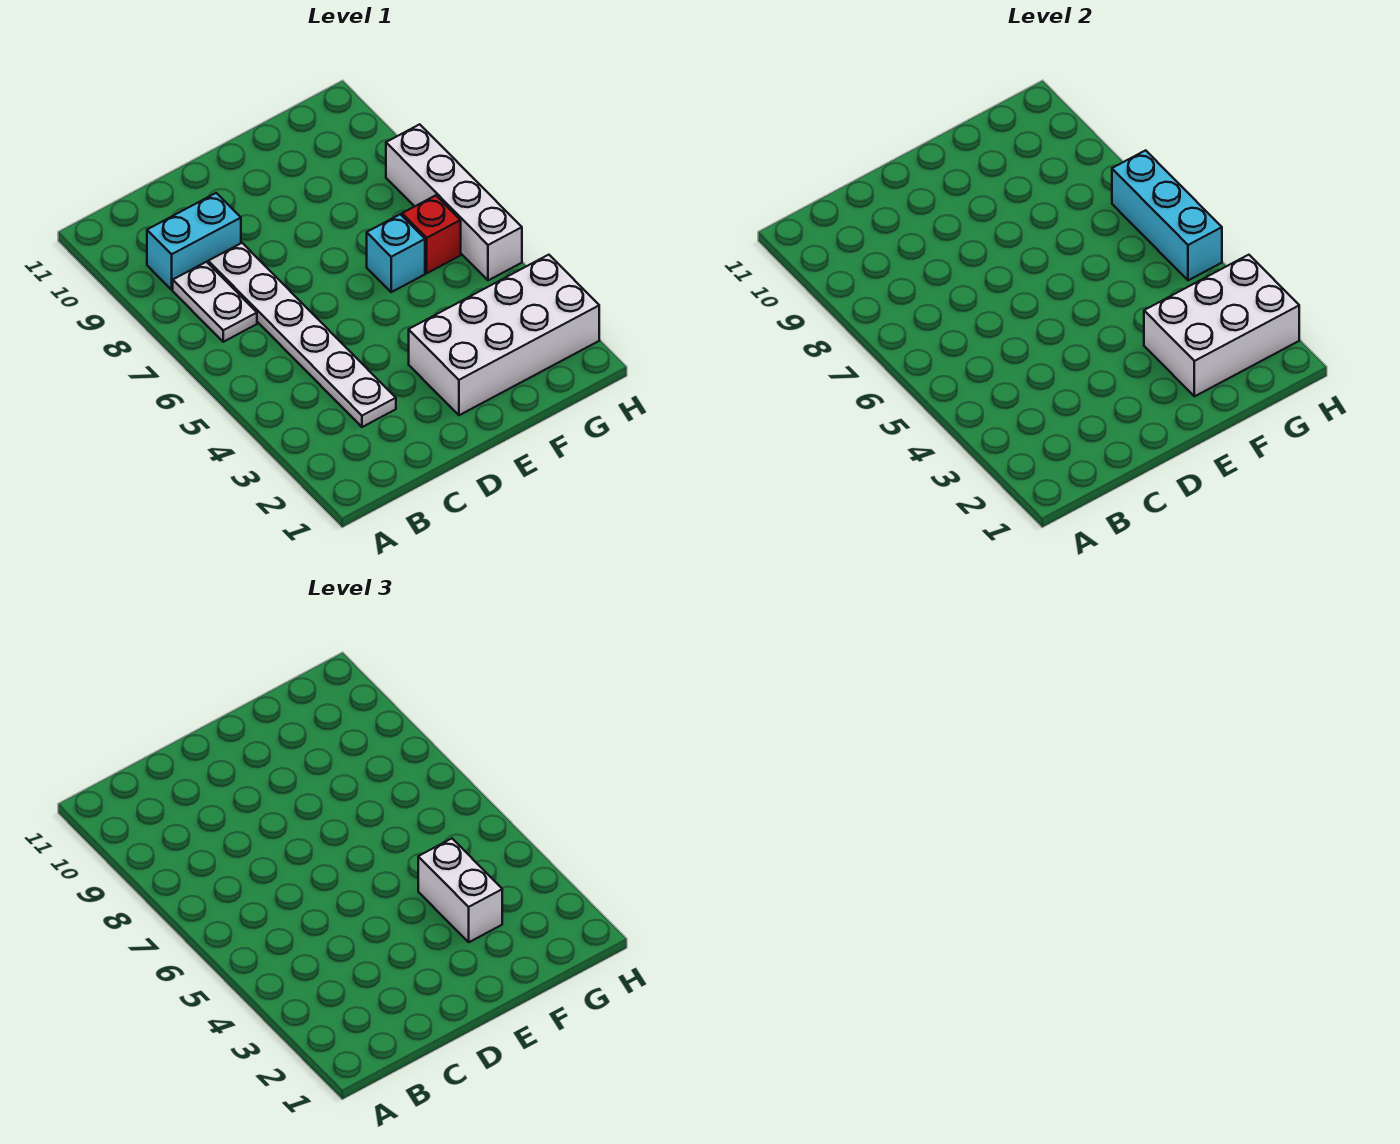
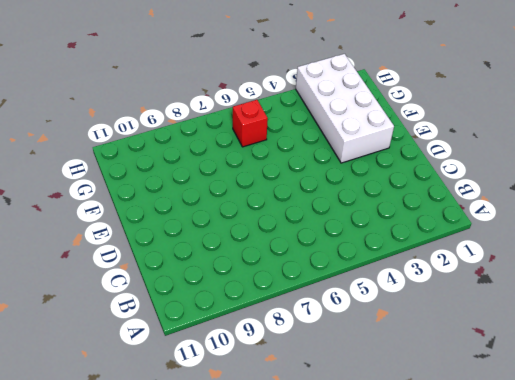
none -> white 1x2 plate [173,262,257,342]
none -> cyan 1x2 brick [147,193,241,290]

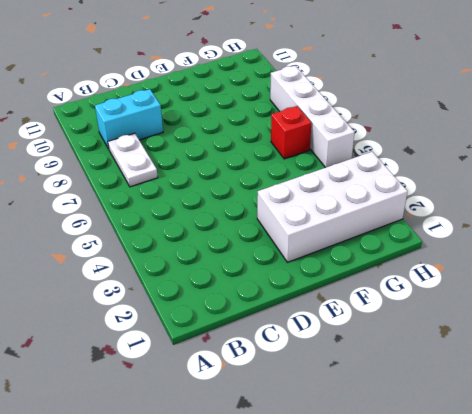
none -> white 1x6 plate [208,243,396,427]
none -> cyan 1x1 brick [367,214,425,292]

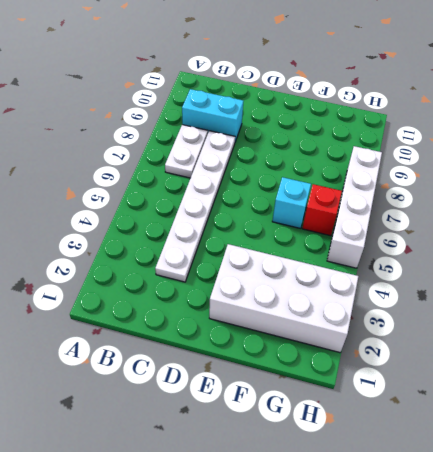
none -> white 2x3 brick [1144,255,1299,396]
none -> cyan 1x3 brick [1112,150,1222,280]

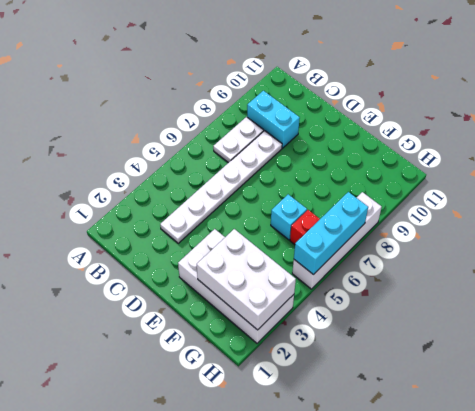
none -> white 1x2 brick [418,839,502,942]

